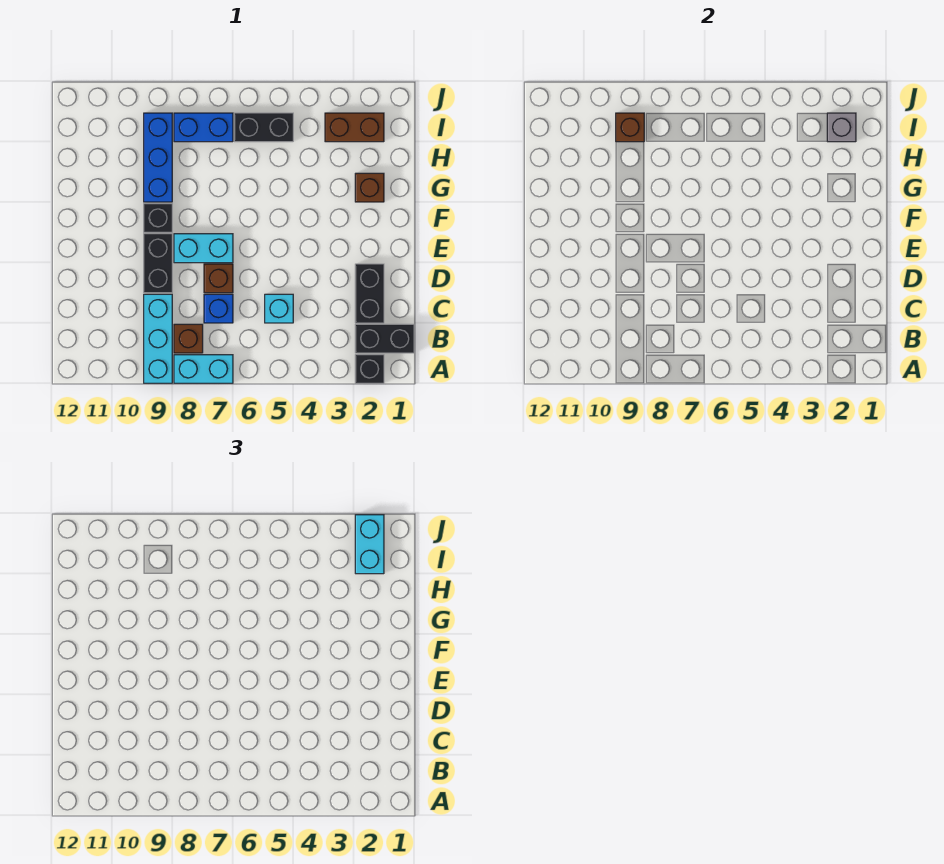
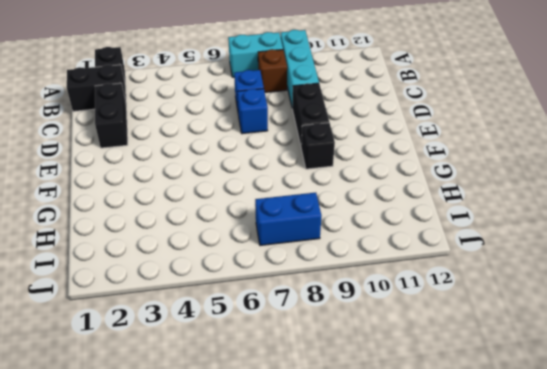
blue 1x1 brick [237,89,268,134] -> brown 1x1 brick [204,264,233,293]
none -> cyan 1x1 brick [265,294,293,323]
none -> cyan 1x2 brick [174,234,233,263]
none -> brown 1x1 brick [355,173,384,202]

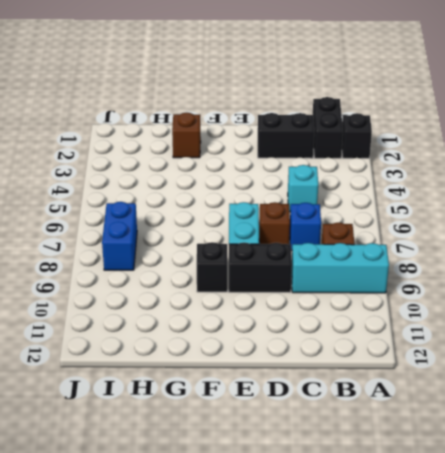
none -> cyan 1x2 brick [174,355,233,383]
none -> blue 1x3 brick [144,113,172,202]
none -> brown 1x2 brick [325,113,384,142]

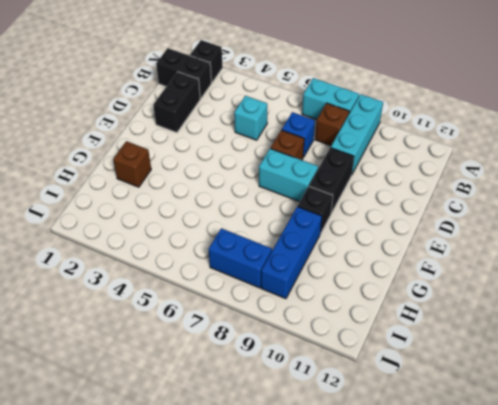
none -> brown 1x2 brick [325,113,384,142]
none -> black 1x2 brick [234,113,293,142]
none -> grey 1x1 brick [827,113,856,142]

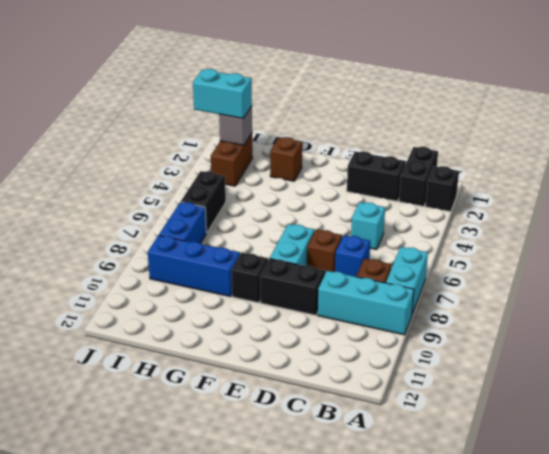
none -> brown 1x1 brick [616,113,644,142]

